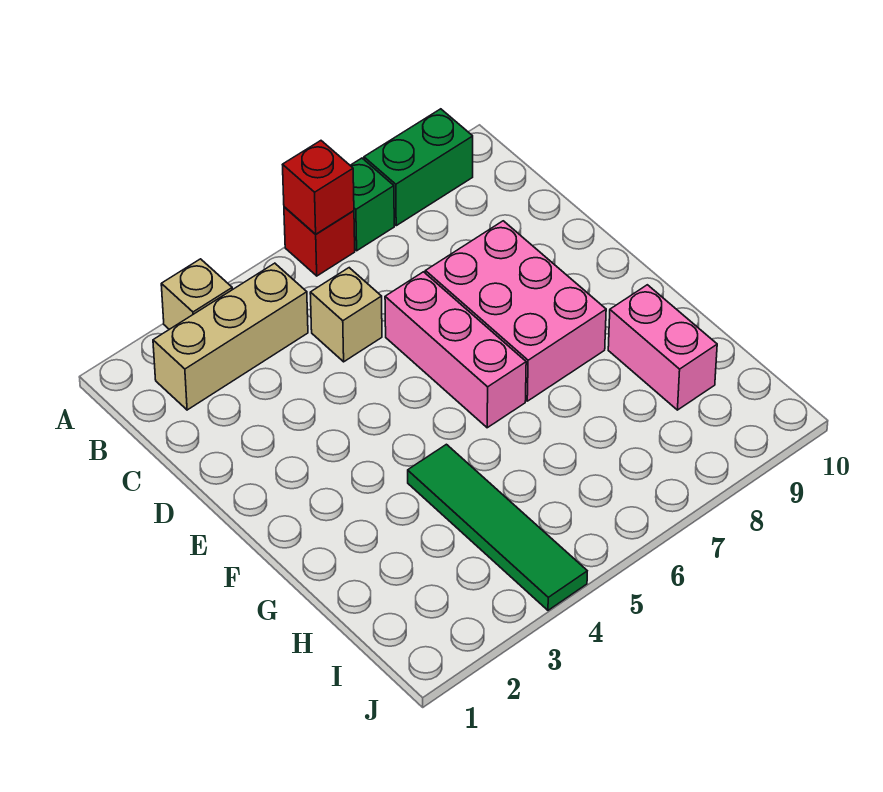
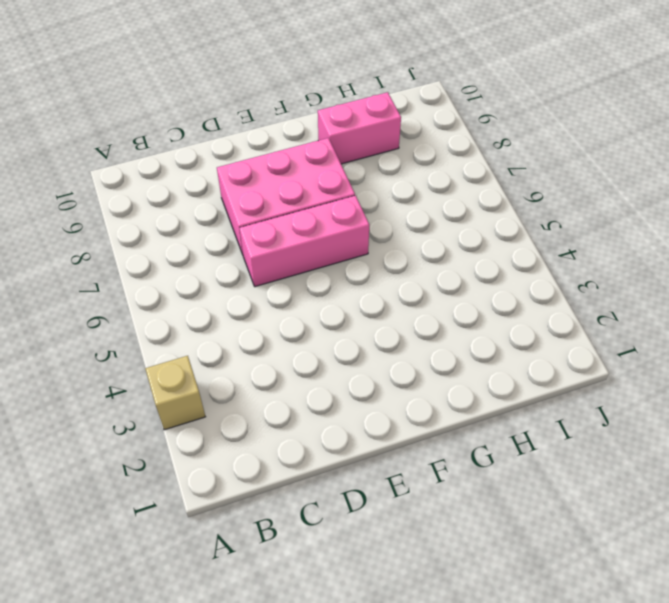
none -> red 1x1 brick [284,207,355,276]
none -> green 1x1 brick [350,158,394,251]

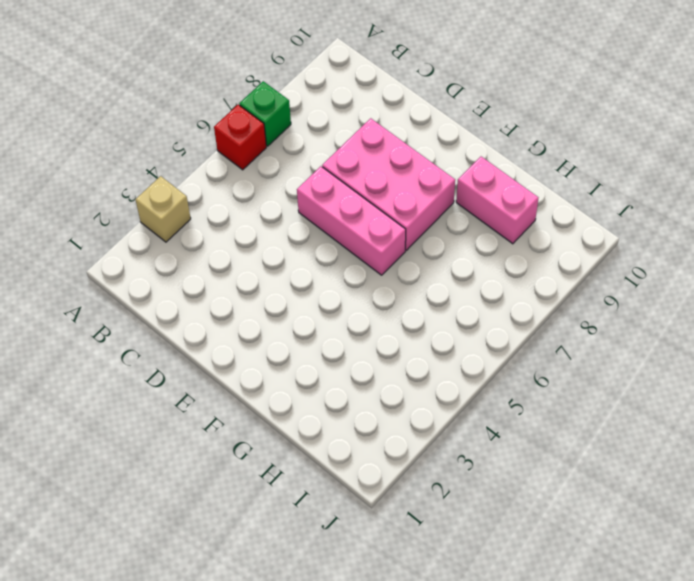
none -> green 1x2 brick [364,109,473,226]
none -> tan 1x3 brick [153,263,308,410]

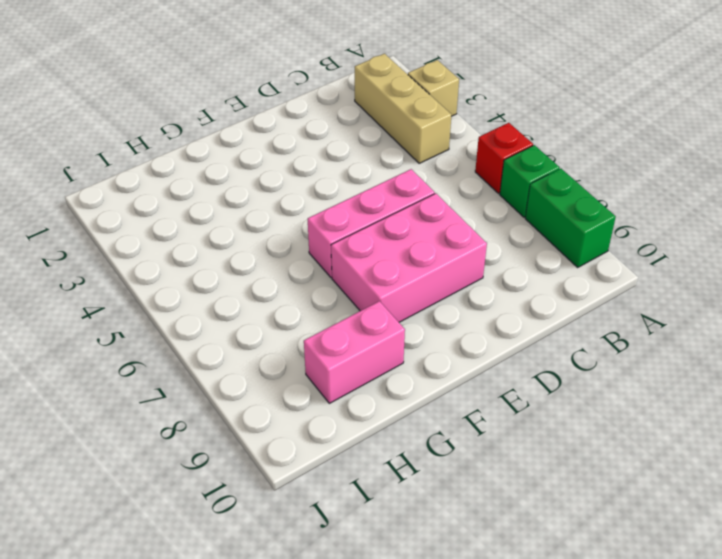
none -> tan 1x1 brick [310,268,382,362]
none -> green 1x4 tile [408,444,587,610]

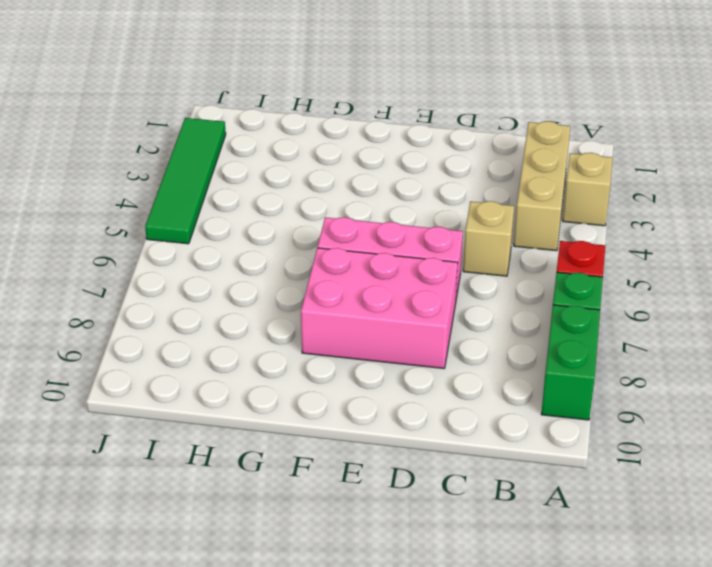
green 1x4 tile [145,118,226,244] -> green 1x4 tile turned to [408,444,587,610]
none -> pink 1x2 brick [608,285,717,410]
none -> red 1x1 brick [283,141,354,234]

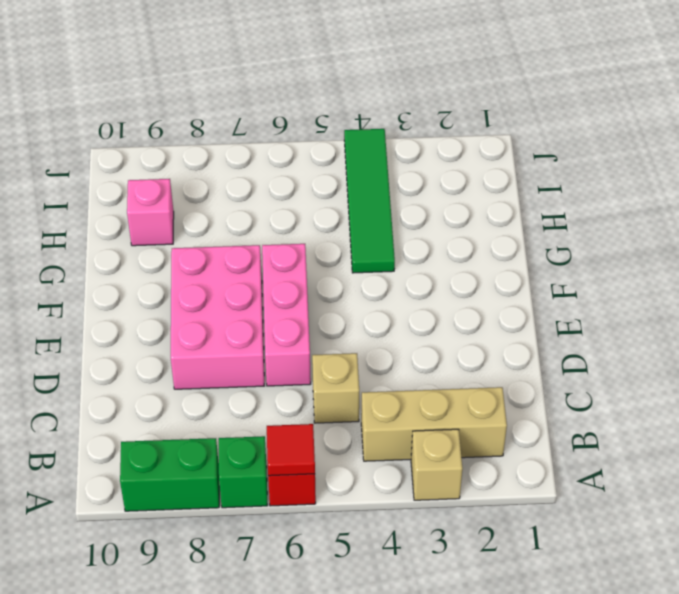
red 1x1 tile [267,424,315,476] -> red 1x1 brick [283,141,354,234]
pink 1x1 brick [127,179,174,246] -> pink 1x2 brick [608,285,717,410]

